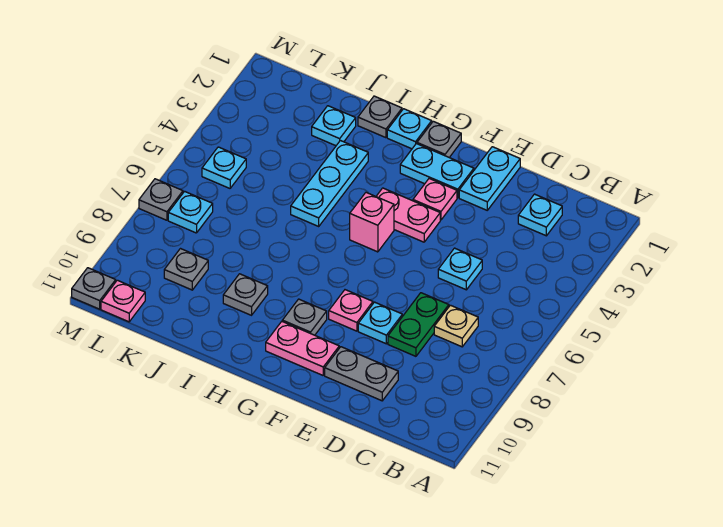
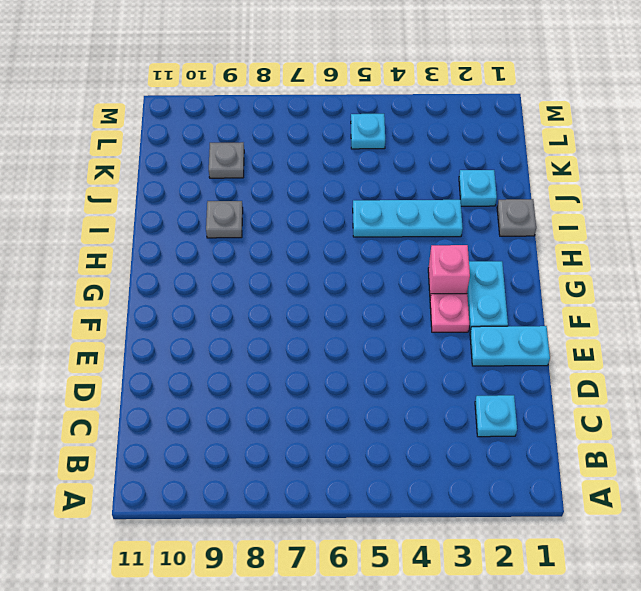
pink 1x1 brick [428,245,470,298] -> pink 1x1 brick moved to [350,193,394,252]
none -> tan 1x1 plate [434,305,478,347]
none -> cyan 1x1 plate [438,248,482,290]
none -> green 1x2 plate [388,293,449,356]

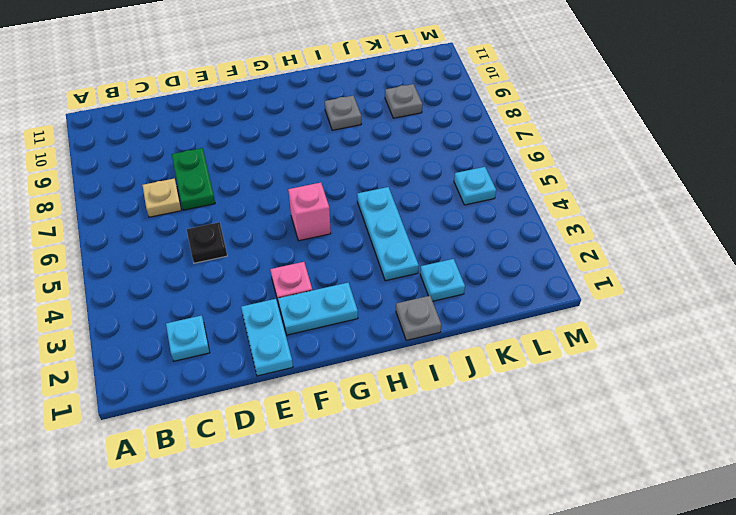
black 1x1 plate [187,222,227,263] -> cyan 1x1 plate [438,248,482,290]
none -> grey 1x2 plate [325,347,398,401]
none -> cyan 1x1 plate [358,302,402,344]
none -> pink 1x2 plate [376,188,440,242]

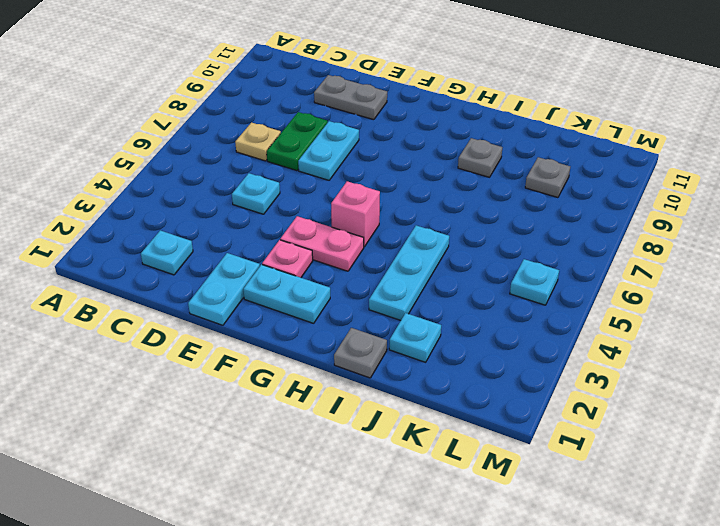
cyan 1x2 plate [298,121,359,180] -> cyan 1x1 plate [358,302,402,344]
none -> pink 1x1 plate [329,290,373,331]
none -> pink 1x2 plate [266,322,339,375]
none -> grey 1x1 plate [417,121,461,157]

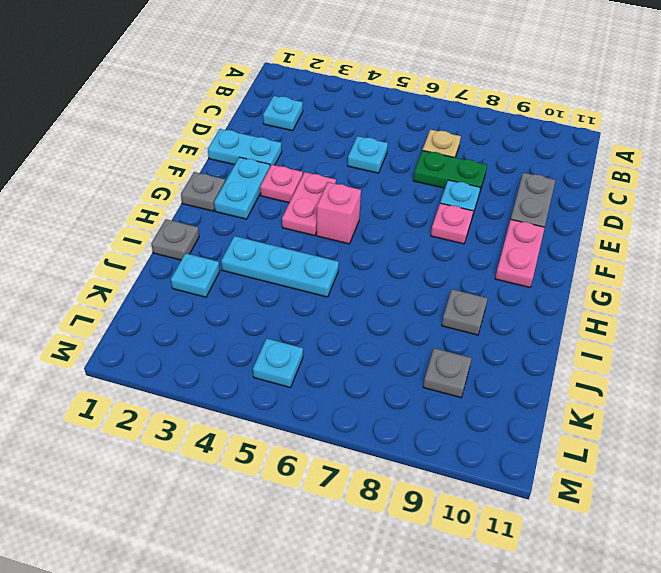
none -> grey 1x1 plate [282,299,327,335]
none -> cyan 1x1 plate [387,109,432,149]
none -> cyan 1x1 plate [168,191,213,233]

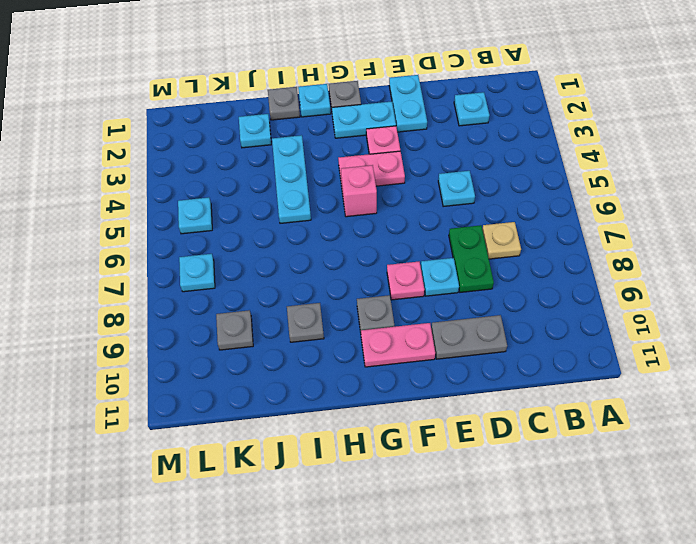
none -> pink 1x1 plate [101,280,145,322]
none -> grey 1x1 plate [139,179,183,220]
none -> grey 1x1 plate [72,268,116,309]

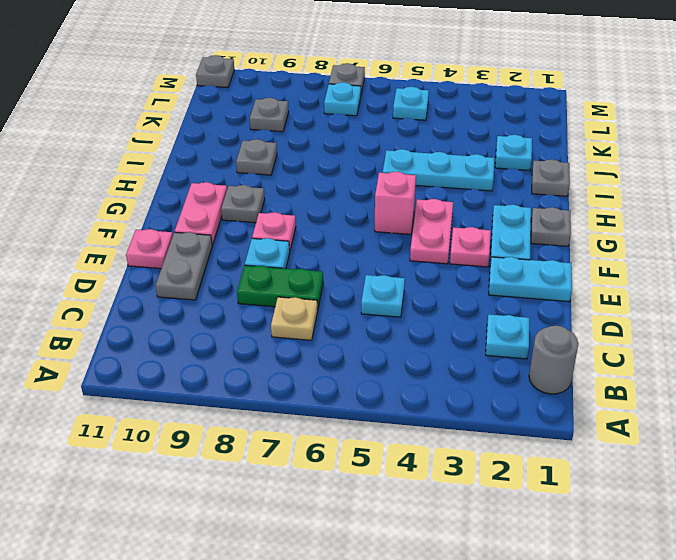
grey 1x1 round brick [529,325,578,394] -> none
pink 1x1 plate [126,229,173,269] -> pink 1x1 plate moved to [101,280,145,322]
none -> cyan 1x1 plate [387,109,432,149]

